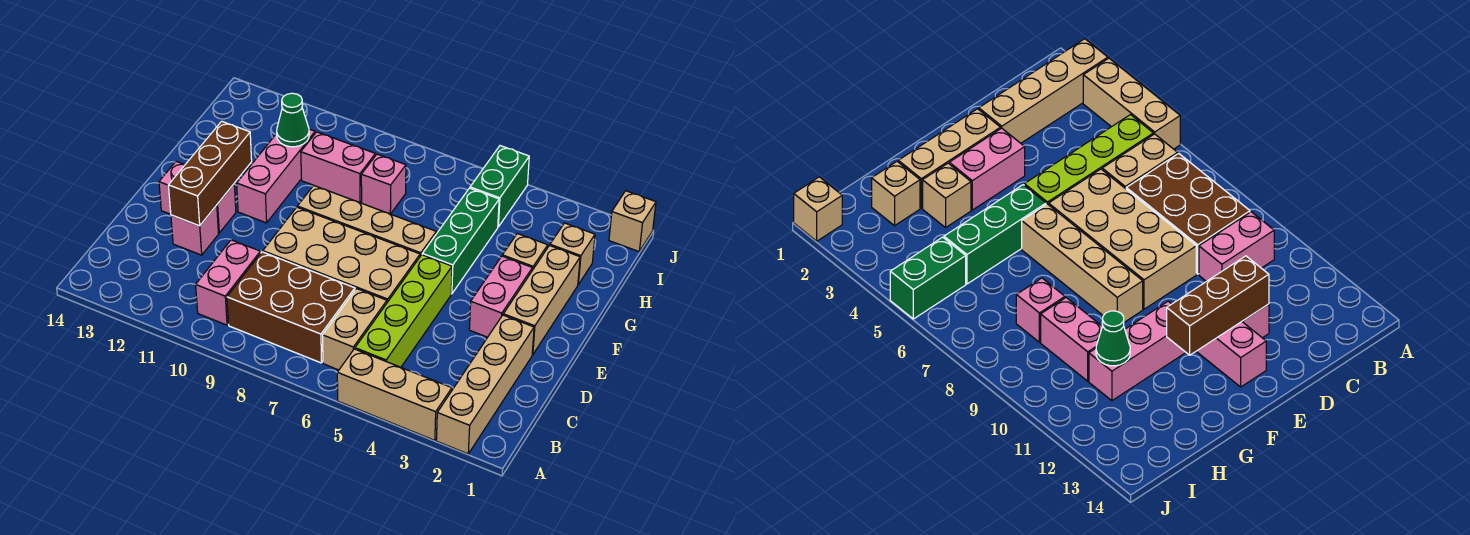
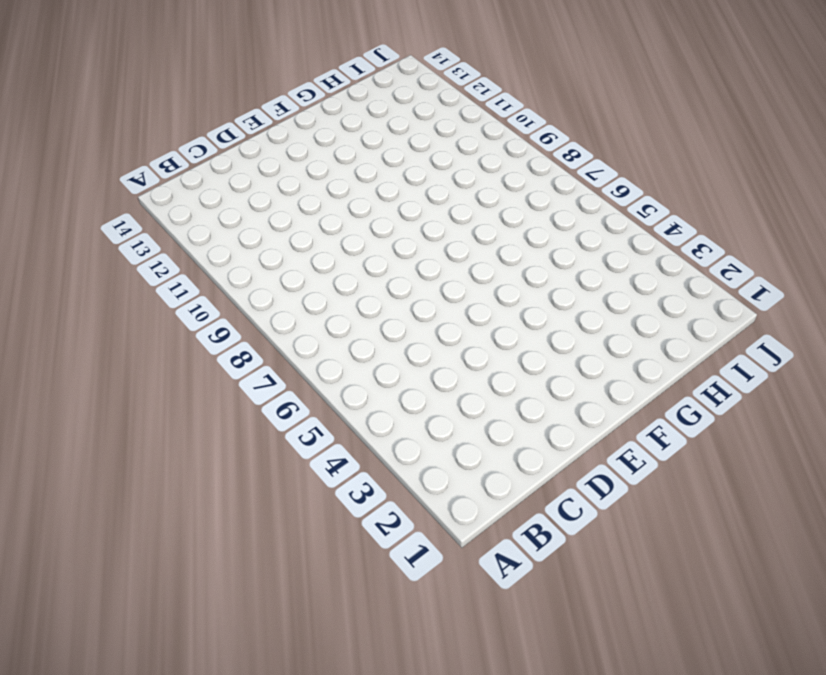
none -> tan 1x4 brick [436,315,534,454]
none -> tan 1x3 brick [337,349,452,440]
none -> lime 1x4 brick [355,255,452,367]

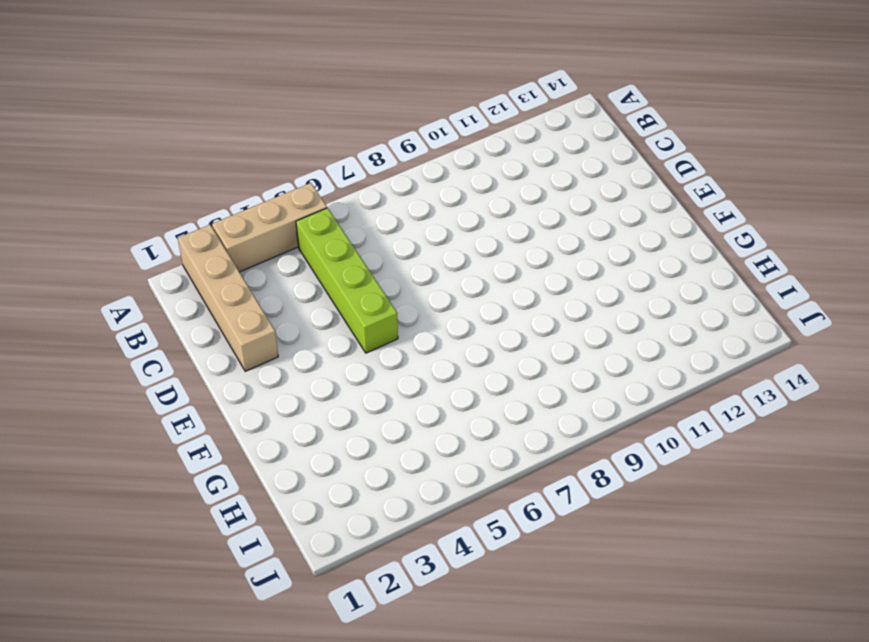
none -> tan 1x2 brick [323,289,387,370]
none -> brown 2x3 brick [227,252,355,363]
none -> pink 1x2 brick [196,240,261,325]

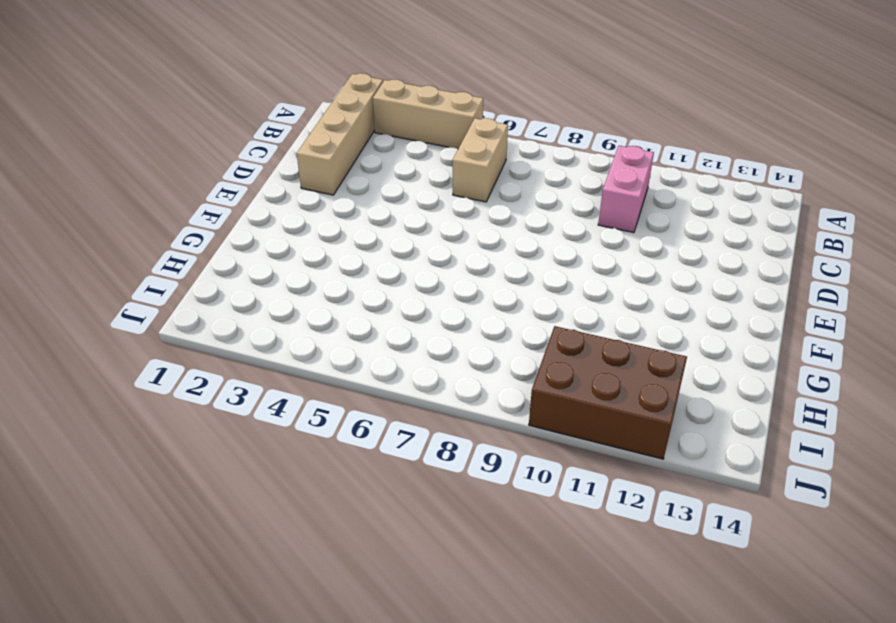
brown 2x3 brick [529,326,687,459] -> brown 2x3 brick moved to [227,252,355,363]
none -> lime 1x4 brick [355,255,452,367]
none -> tan 2x4 brick [263,207,420,302]
none -> pink 1x1 brick [171,206,218,255]

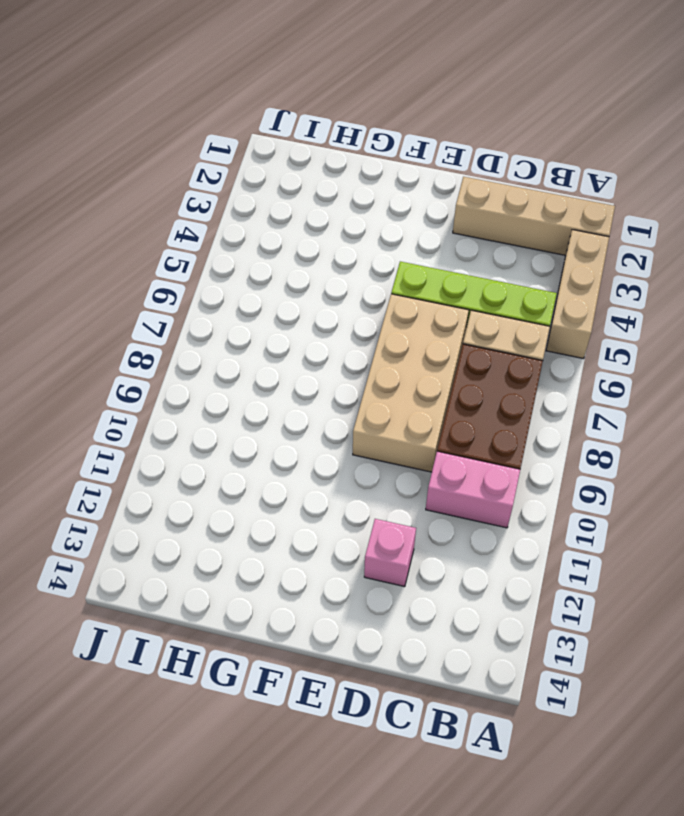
none -> tan 1x3 brick [503,246,580,355]
none -> pink 1x2 brick [469,256,532,337]
none -> pink 1x2 brick [159,161,236,233]

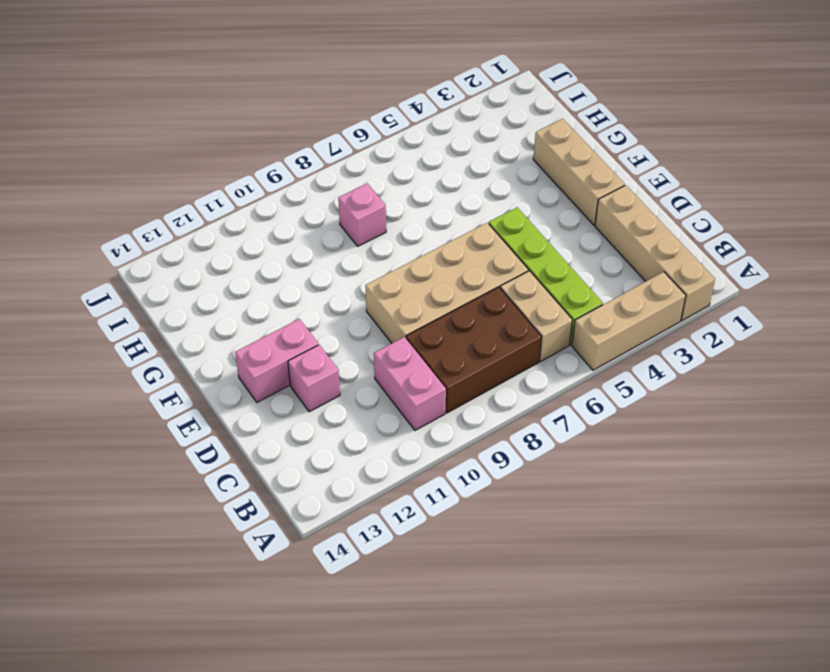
none -> pink 1x2 brick [469,256,532,337]
none -> green 1x3 brick [422,188,499,294]
none -> tan 1x4 brick [297,185,436,256]

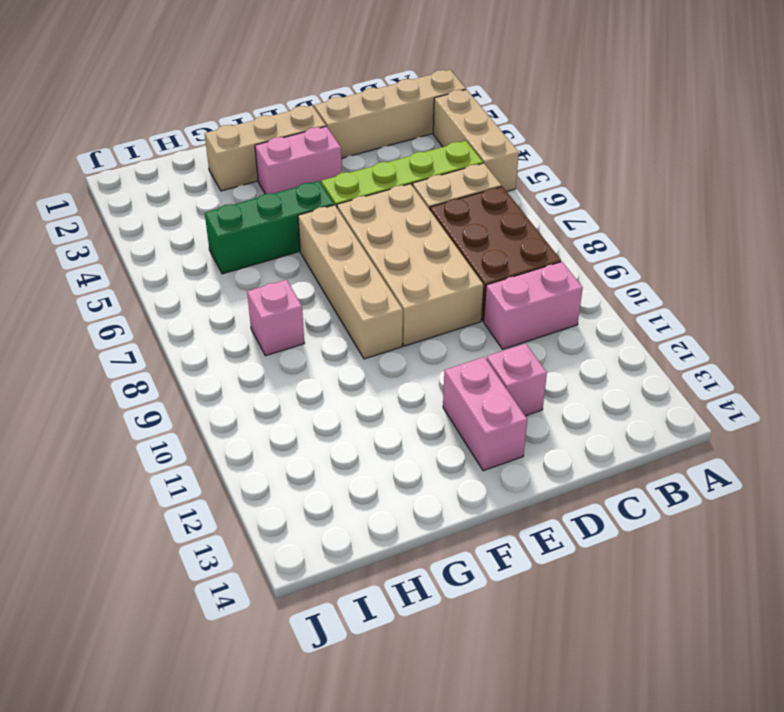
none -> pink 1x3 brick [237,129,315,223]
none -> tan 1x1 brick [502,234,548,270]
none -> tan 1x1 brick [550,223,595,284]

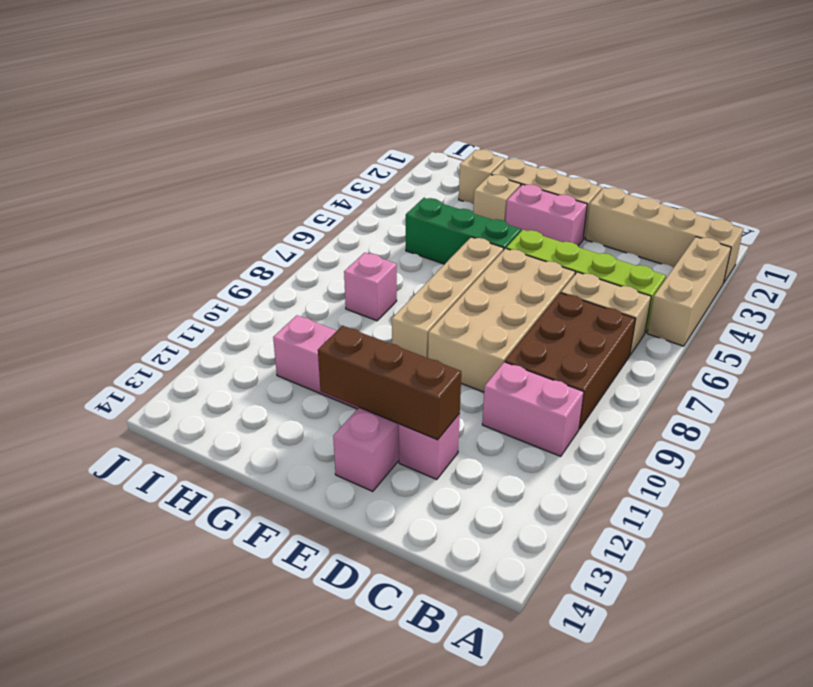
none -> pink 1x2 brick [301,132,375,203]
none -> green 1x2 brick [470,146,529,227]
none -> tan 1x1 brick [609,191,656,251]

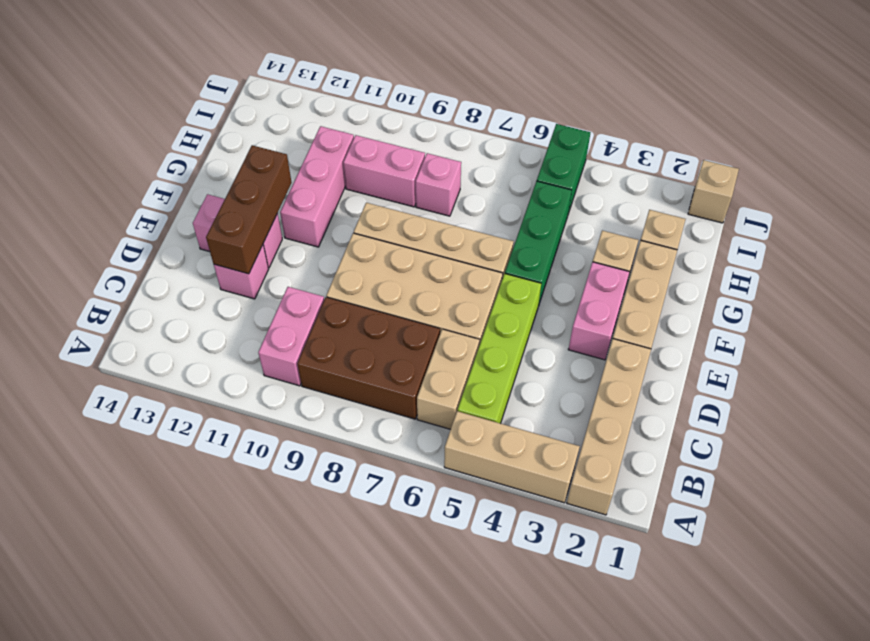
none -> green 1x1 cone [277,93,309,147]

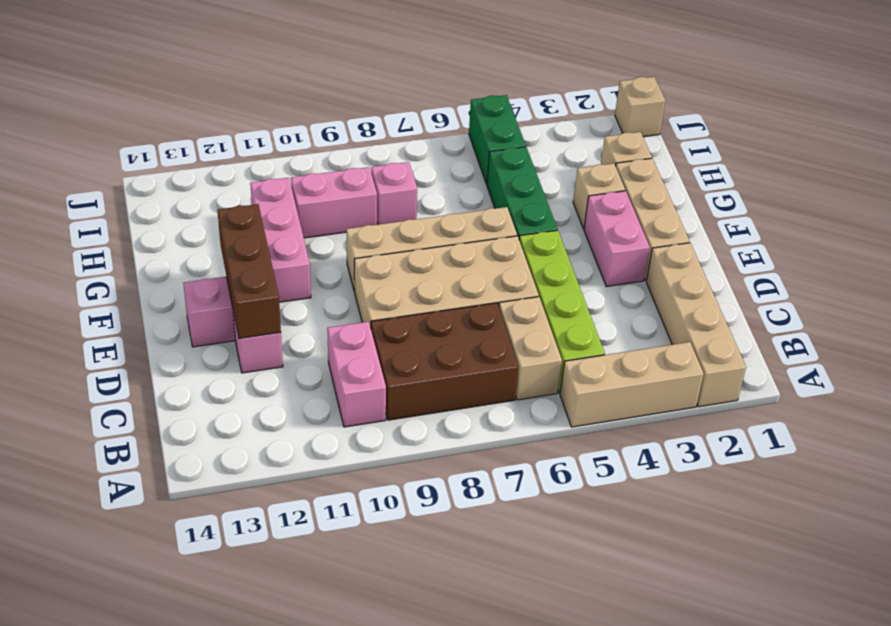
none -> green 1x1 cone [277,93,309,147]

